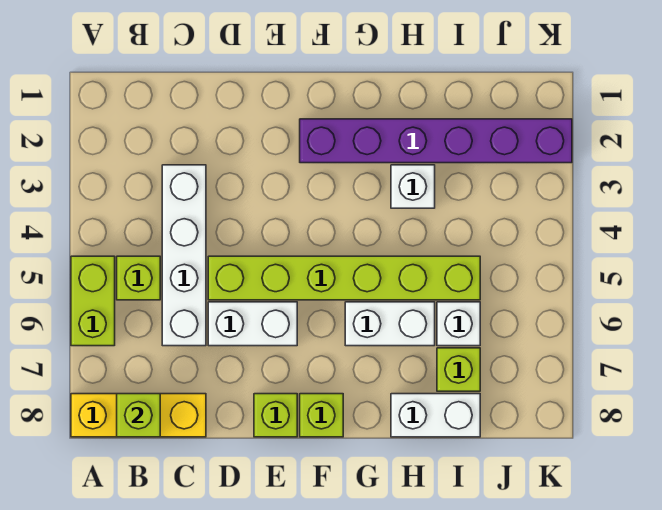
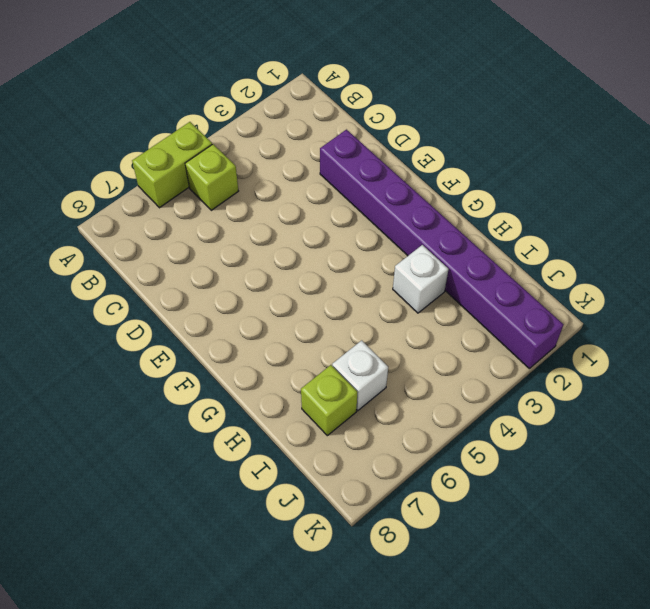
purple 1x8 brick [320,130,564,369] -> purple 1x6 brick [300,119,572,163]
none -> yellow 1x3 brick [71,394,206,437]
none -> white 1x4 brick [162,165,206,346]
none -> lime 1x6 brick [208,256,480,300]

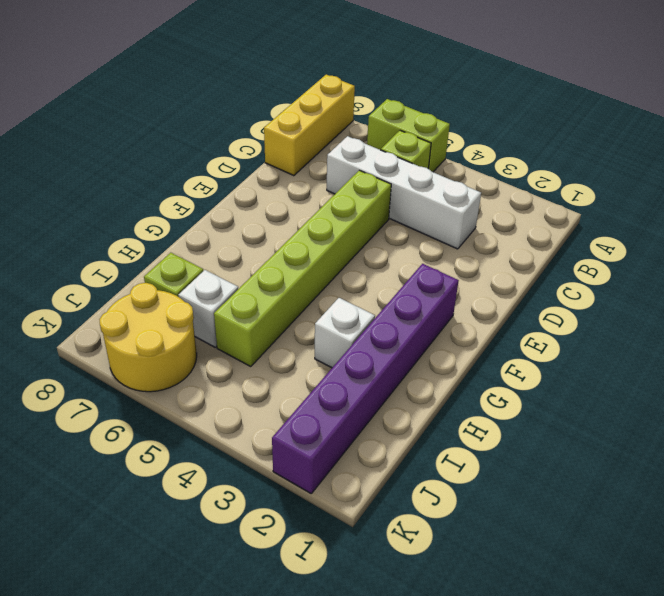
yellow 2x2 round brick [100,283,197,392] -> none
none -> white 1x2 brick [208,302,297,346]
none -> lime 1x1 brick [254,394,297,437]
none -> lime 1x1 brick [300,394,343,437]

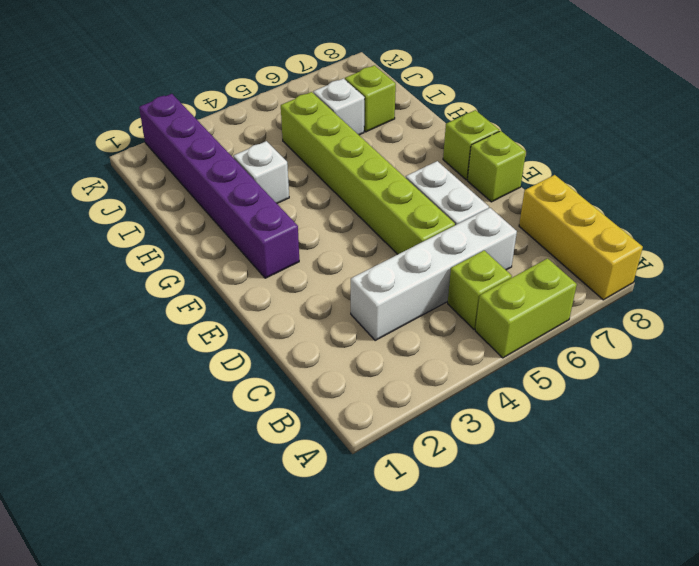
none -> white 1x2 brick [345,302,435,346]
none -> white 1x2 brick [391,394,480,437]
none -> lime 1x1 brick [117,394,160,437]

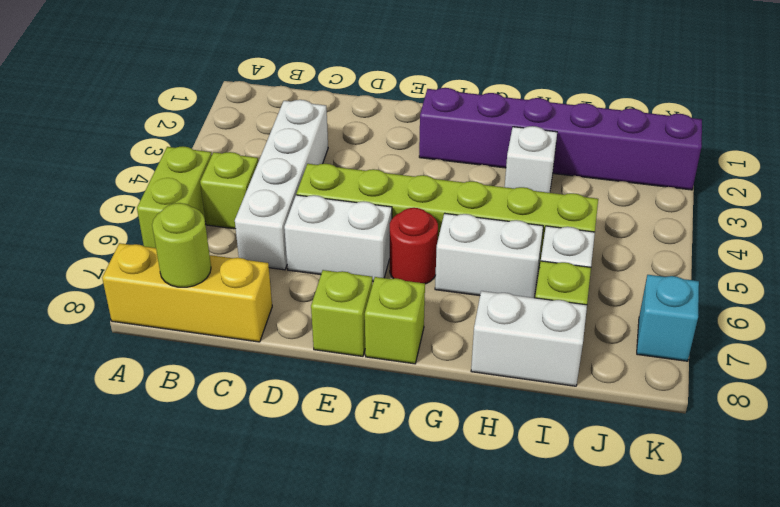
lime 1x1 round brick [152,203,211,287] -> lime 1x1 brick [117,394,160,437]
red 1x1 round brick [390,208,438,284] -> none
cyan 1x1 brick [637,275,699,361] -> none

